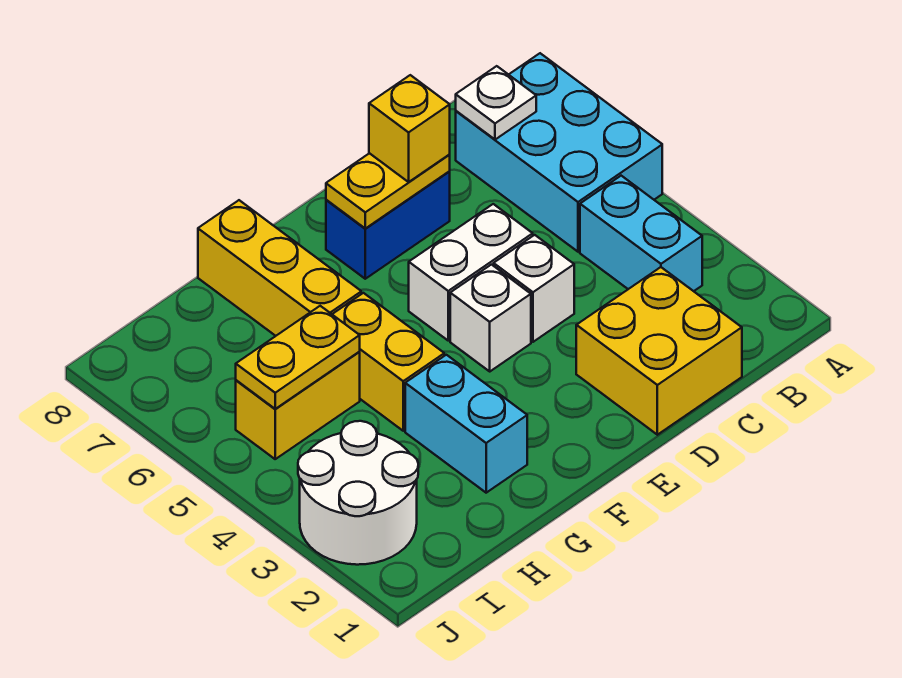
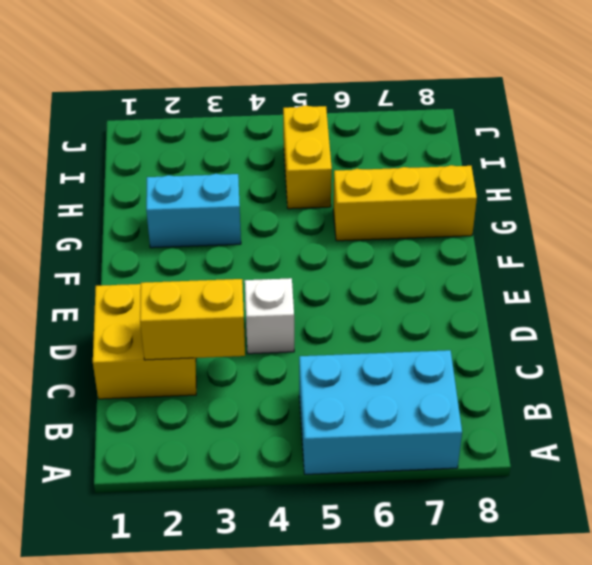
yellow 1x2 brick [140,279,245,360] -> yellow 1x2 brick moved to [332,293,444,431]
none -> cyan 1x2 brick [580,176,702,291]
none -> white 1x2 brick [409,204,533,341]
none -> blue 1x2 brick [326,172,450,279]

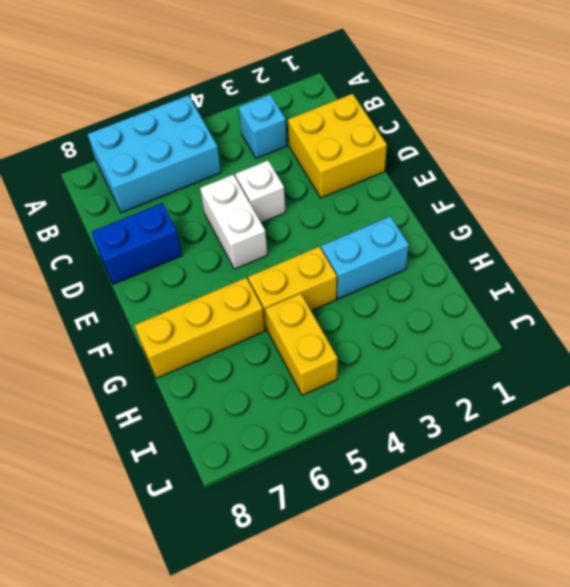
cyan 1x1 brick [239,95,287,158] -> cyan 1x2 brick [580,176,702,291]
blue 1x2 brick [91,203,182,284] -> blue 1x2 brick turned to [326,172,450,279]
none -> white 1x1 brick [450,265,531,371]
none -> white 2x2 round brick [298,421,418,565]
none -> white 1x1 plate [456,66,536,140]

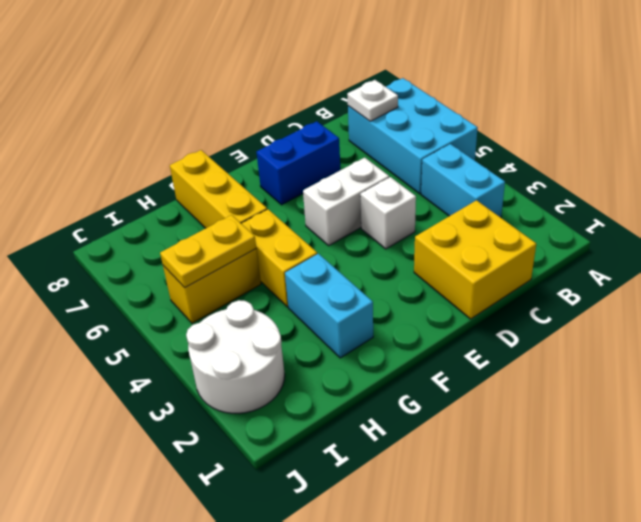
none -> white 1x1 brick [450,265,531,371]
none -> yellow 1x2 plate [326,153,450,228]
none -> yellow 1x1 brick [369,75,450,182]

